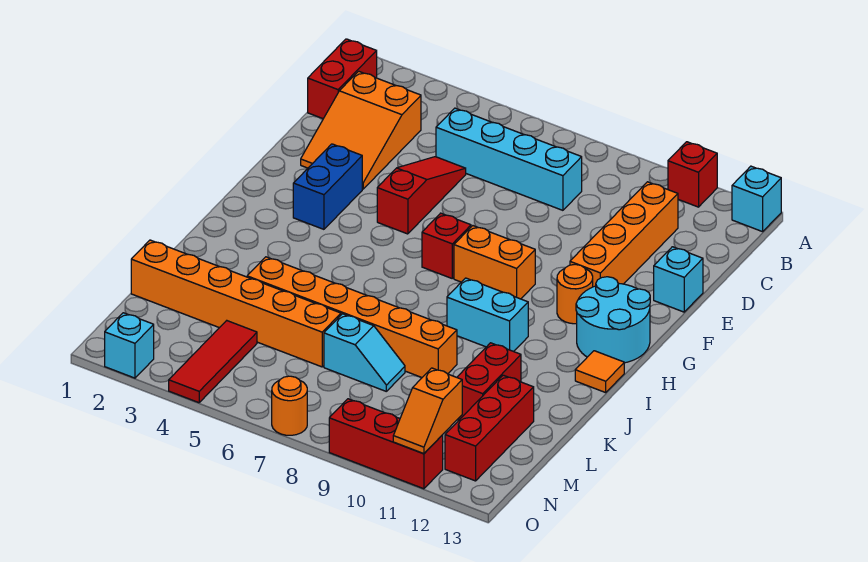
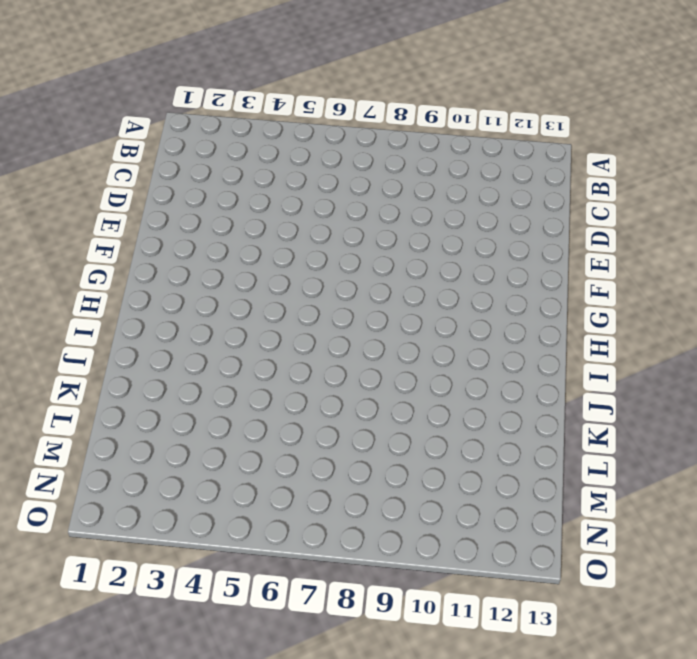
none -> red 1x1 brick [668,142,717,207]
none -> cyan 1x1 brick [732,166,781,232]
none -> red 1x2 brick [308,39,377,119]

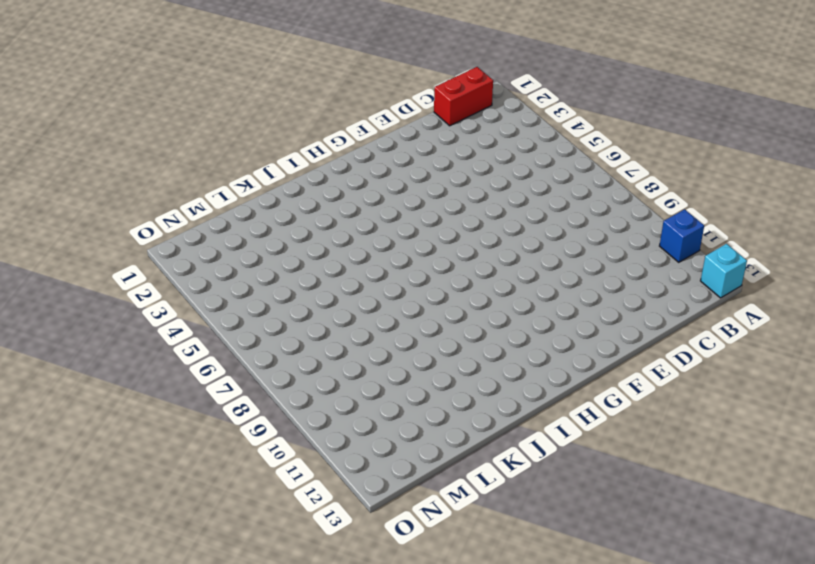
blue 1x1 brick [660,209,704,262] -> red 1x1 brick [668,142,717,207]
none -> orange 2x3 slope [301,71,421,189]
none -> cyan 1x4 brick [436,108,582,210]
none -> orange 1x4 brick [570,182,678,287]

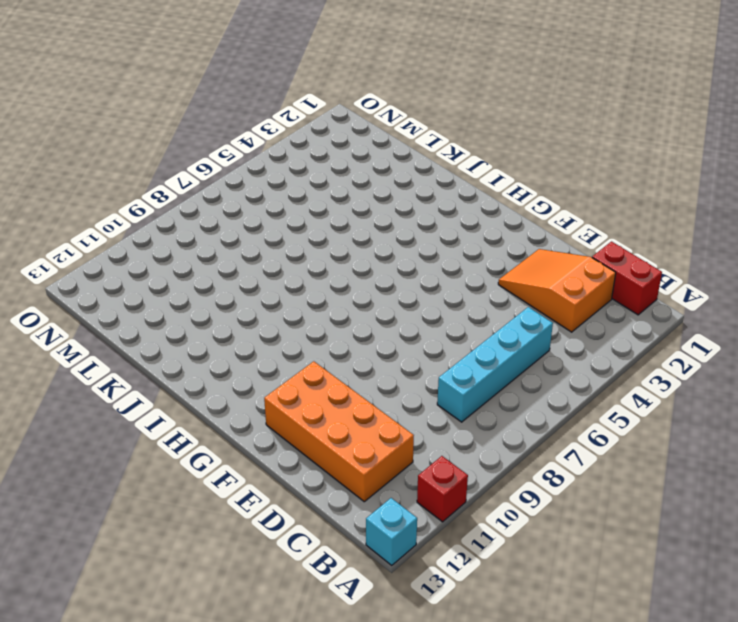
orange 2x4 brick [264,361,414,502] -> orange 1x4 brick [570,182,678,287]
none -> red 1x3 slope [377,157,466,234]
none -> cyan 1x1 brick [654,247,703,312]
none -> blue 1x2 brick [293,144,362,229]

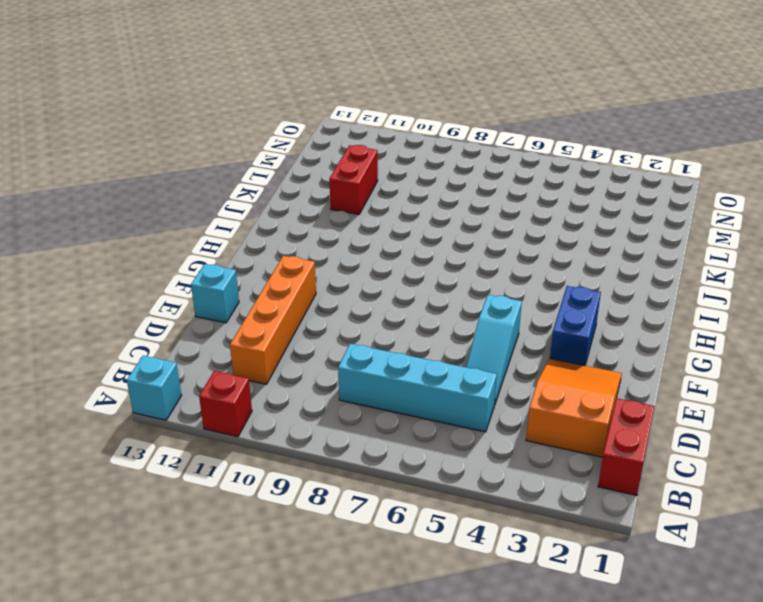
cyan 1x3 slope [466,295,522,403] -> red 1x3 slope [377,157,466,234]
none -> red 1x1 brick [422,213,471,278]
none -> orange 1x2 brick [454,226,535,299]
none -> orange 1x1 round brick [557,264,593,324]

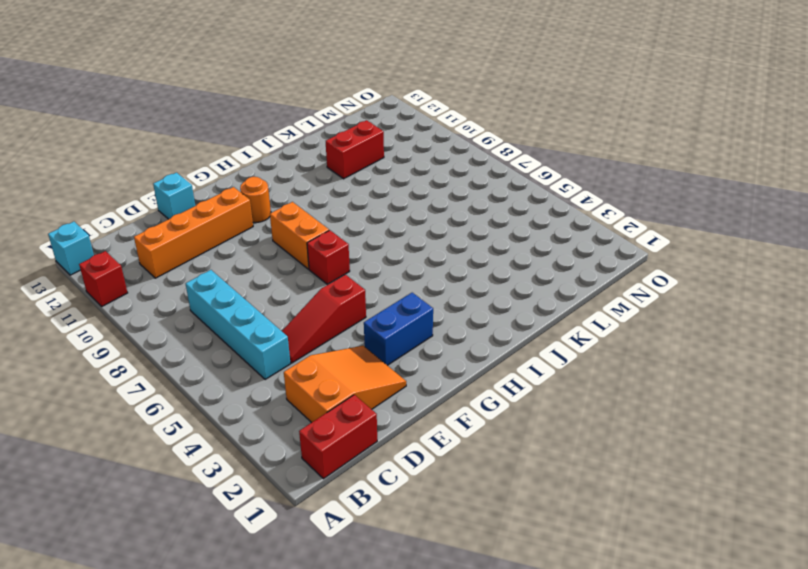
none -> cyan 2x2 round brick [576,277,650,363]
none -> cyan 1x2 brick [447,278,528,352]
none -> orange 1x1 tile [575,351,624,393]

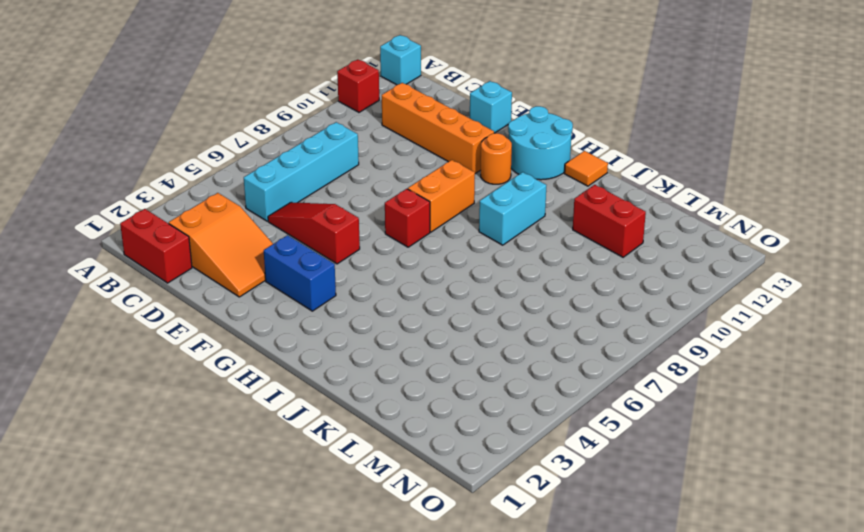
none -> orange 1x6 brick [247,257,457,377]
none -> orange 1x6 brick [131,240,341,367]
none -> cyan 1x2 slope [324,314,405,391]

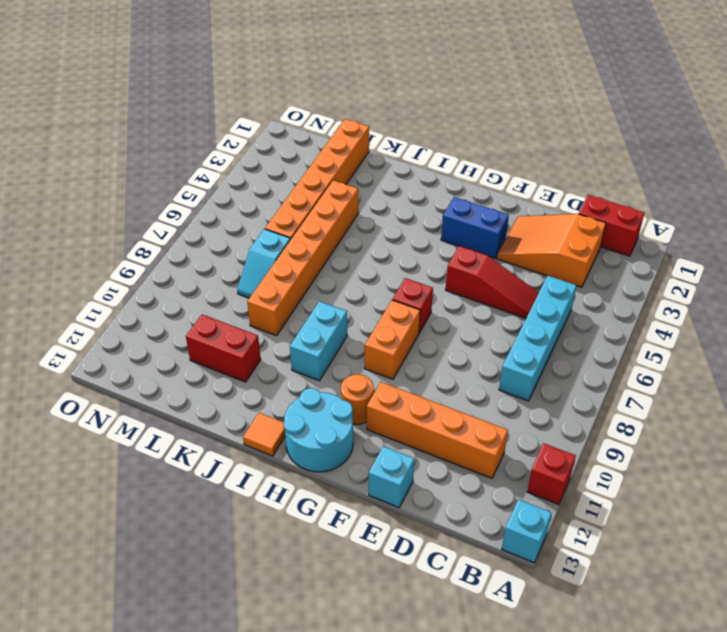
none -> red 1x3 brick [445,375,534,481]
none -> red 1x3 tile [169,321,257,403]
none -> cyan 1x1 brick [105,313,154,378]

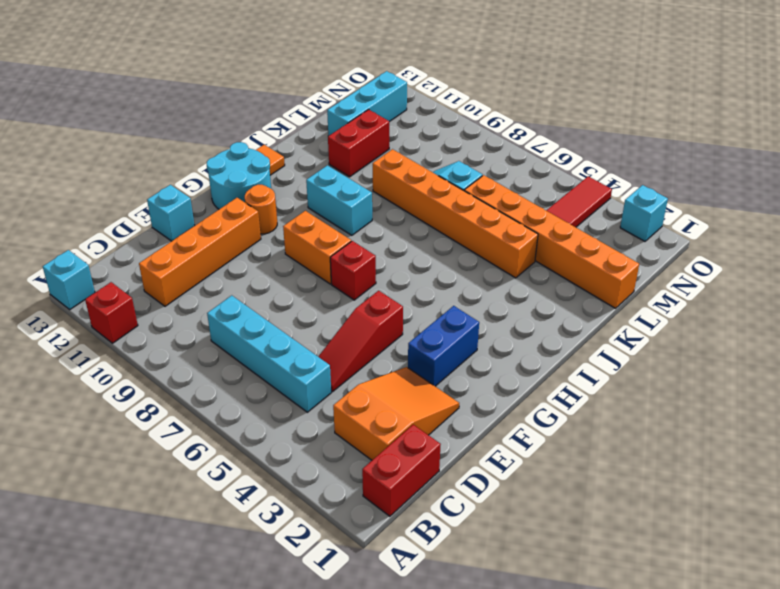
cyan 1x3 brick [327,71,407,136] -> red 1x3 brick [445,375,534,481]
none -> orange 1x1 round brick [272,376,307,435]
none -> red 1x3 brick [329,399,443,489]
none -> orange 1x2 slope [393,368,462,454]

